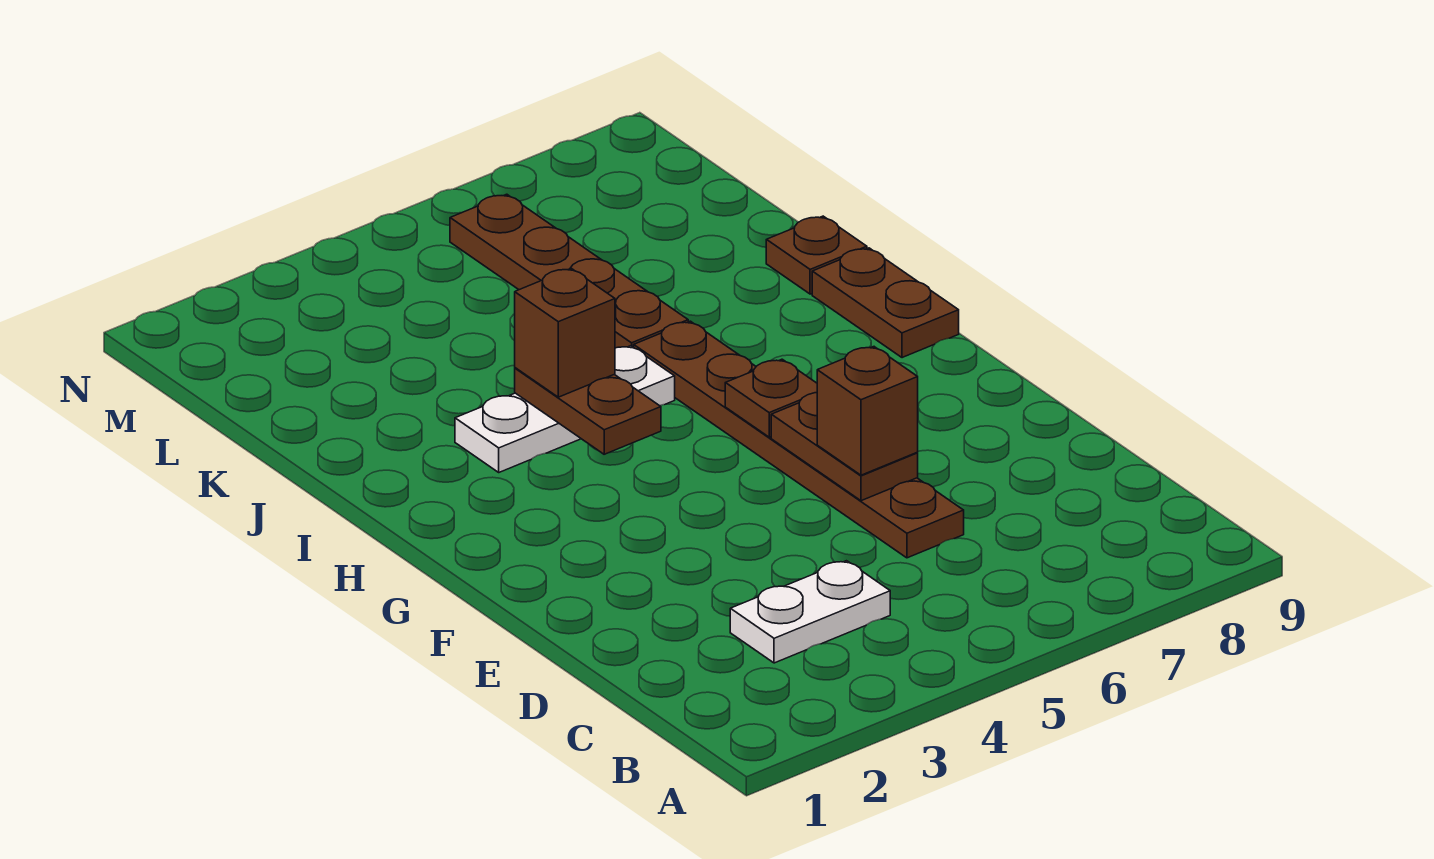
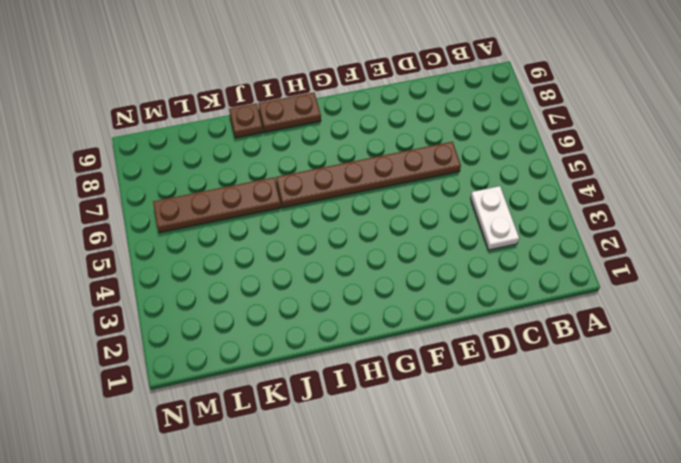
none -> white 1x3 plate [455,346,675,472]
none -> brown 1x2 plate [771,393,918,501]

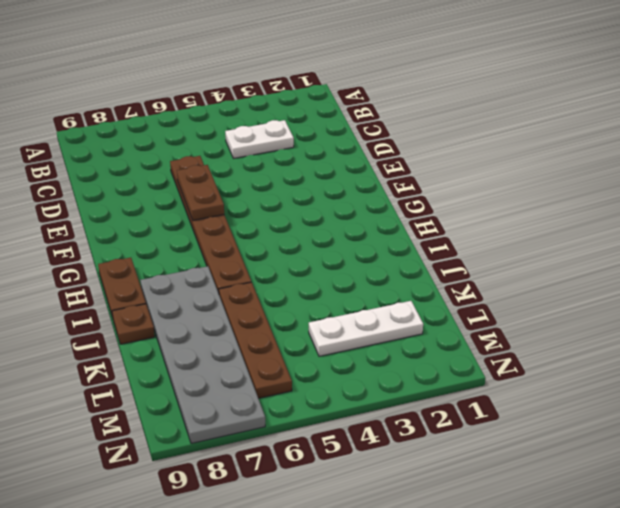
grey 2x6 plate [140,266,265,444] -> none
white 1x3 plate [309,301,423,356] -> white 1x3 plate moved to [455,346,675,472]
none -> brown 1x1 plate [725,359,817,437]
none -> brown 1x2 plate [515,368,661,454]

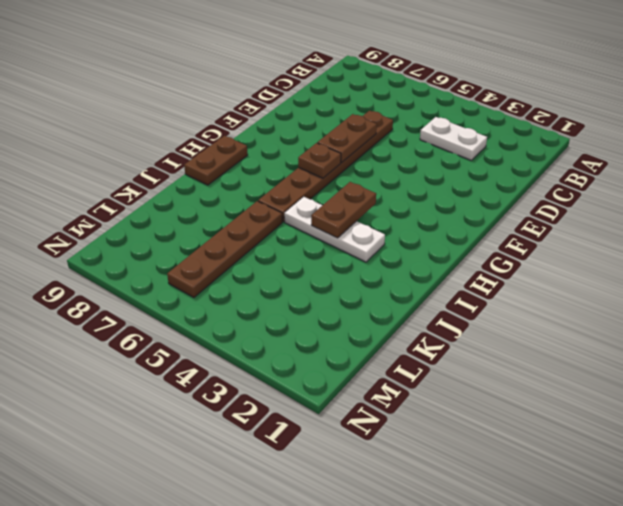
none -> brown 1x1 plate [766,216,867,294]
none -> brown 1x1 brick [817,347,918,475]

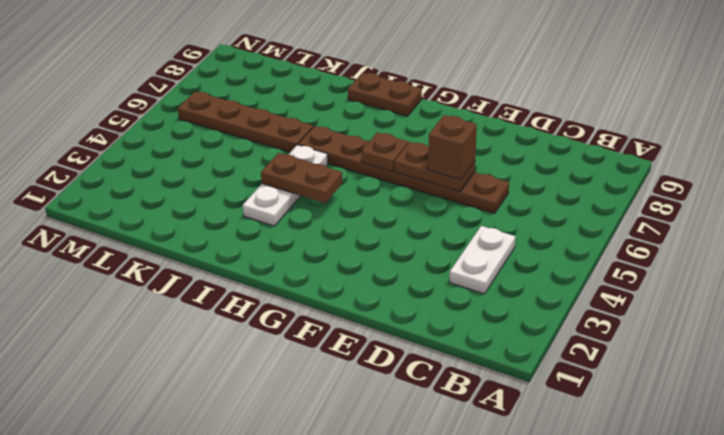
none -> brown 1x1 plate [766,216,867,294]
none -> brown 1x1 brick [515,268,615,397]

